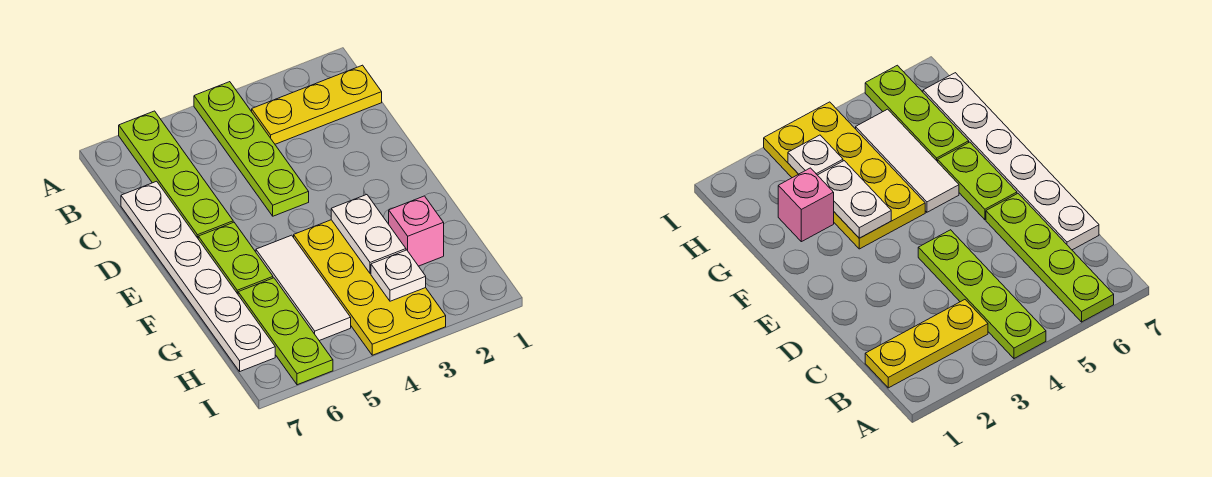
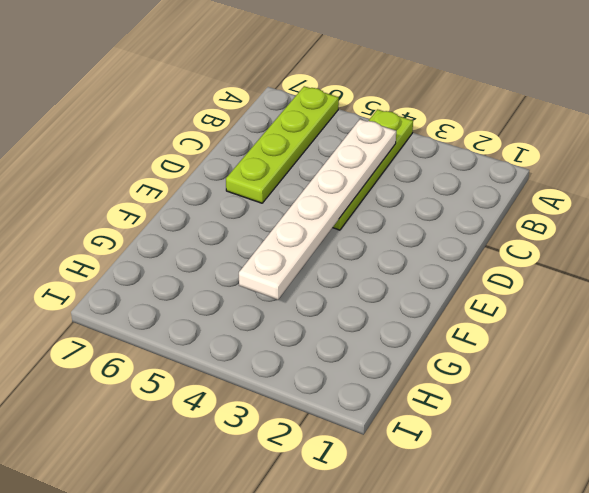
white 1x6 plate [239,119,396,300] -> white 1x6 plate moved to [121,181,275,371]
none -> yellow 1x3 plate [252,65,382,144]
none -> lime 1x2 plate [198,222,273,294]

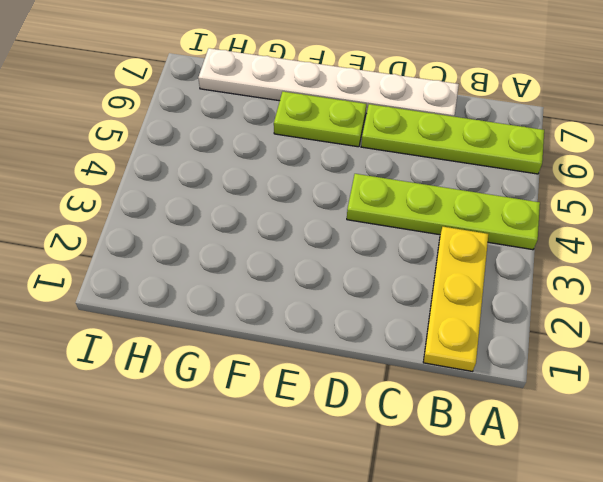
none -> yellow 2x4 plate [294,220,446,355]
none -> white 1x3 tile [256,235,351,341]

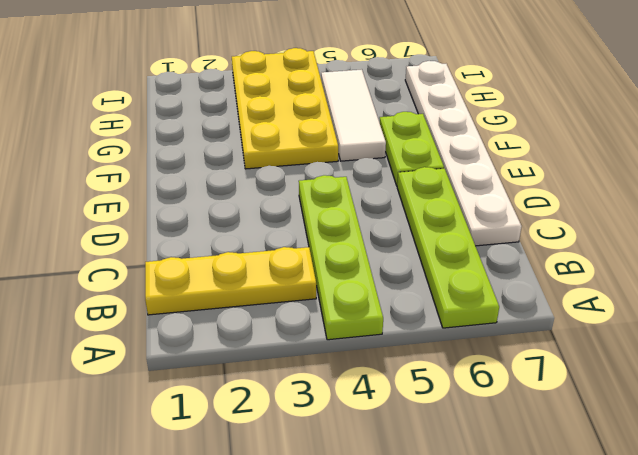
none -> pink 1x1 brick [389,196,444,266]
none -> lime 1x3 plate [238,278,333,385]

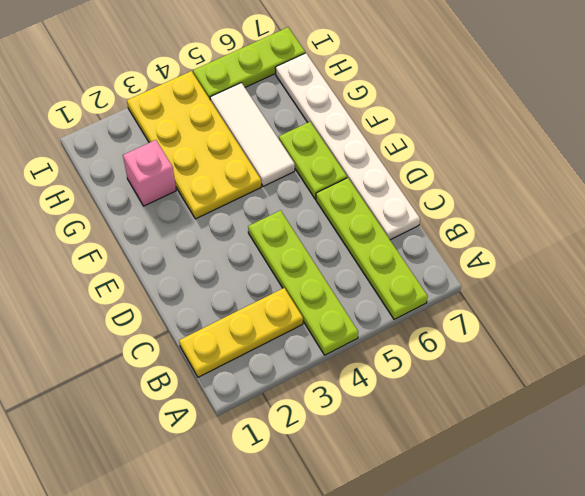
lime 1x3 plate [193,27,305,99] -> lime 1x3 plate turned to [238,278,333,385]
none -> white 1x2 plate [331,195,406,274]
none -> white 1x1 plate [371,250,426,301]

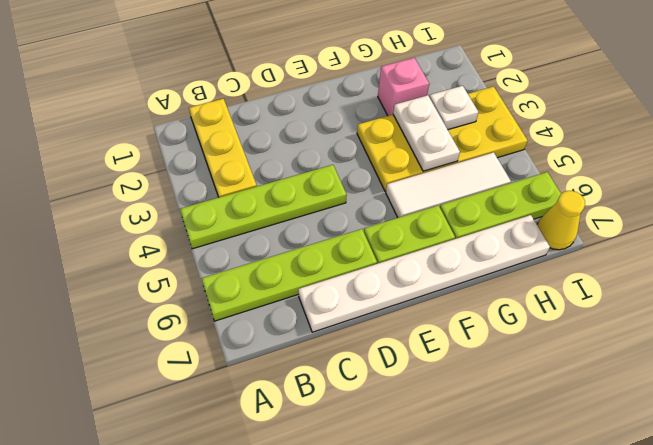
white 1x2 plate [393,95,460,171] -> white 1x2 plate turned to [331,195,406,274]
yellow 1x1 cone [537,191,585,250] -> none

